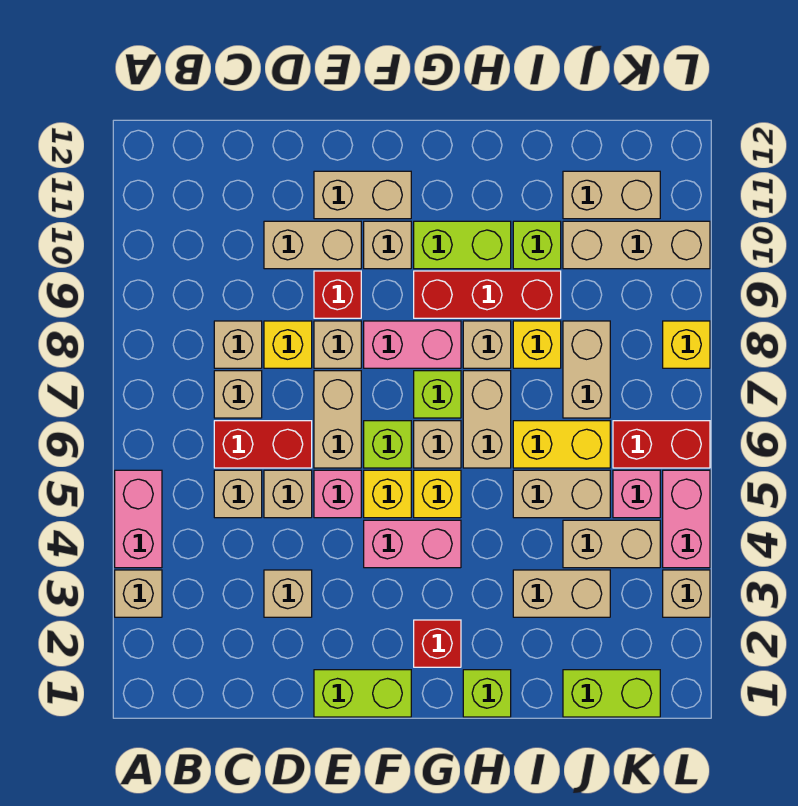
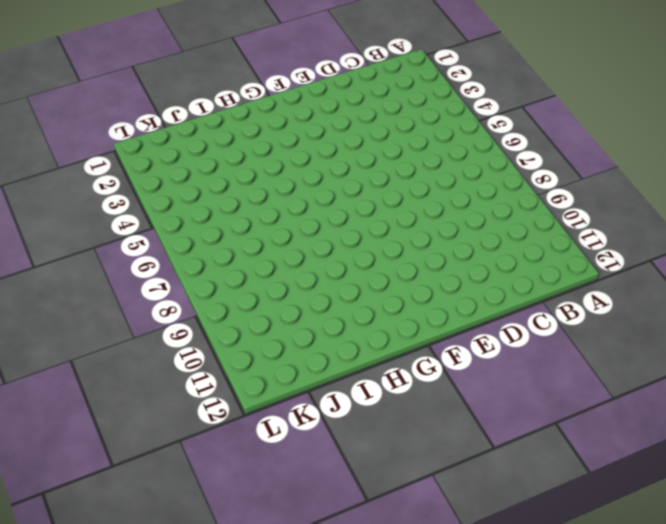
none -> tan 1x1 brick [115,570,162,617]
none -> pink 1x2 brick [115,470,162,568]
none -> tan 1x1 brick [214,470,262,518]
none -> red 1x2 brick [214,421,312,468]

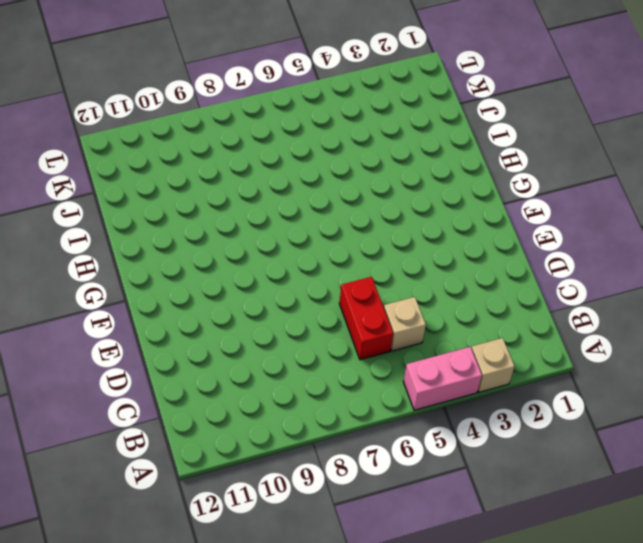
none -> tan 1x1 brick [214,371,262,418]
none -> tan 1x1 brick [214,321,262,368]
none -> tan 1x1 brick [264,570,312,617]
none -> tan 1x1 brick [264,470,312,518]

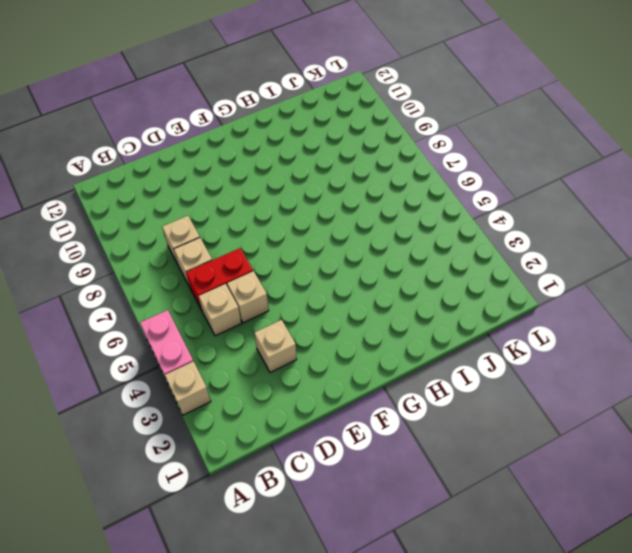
none -> yellow 1x1 brick [264,321,312,368]
none -> tan 1x2 brick [264,221,361,269]
none -> lime 1x2 brick [314,670,411,717]
none -> pink 1x1 brick [314,470,361,518]

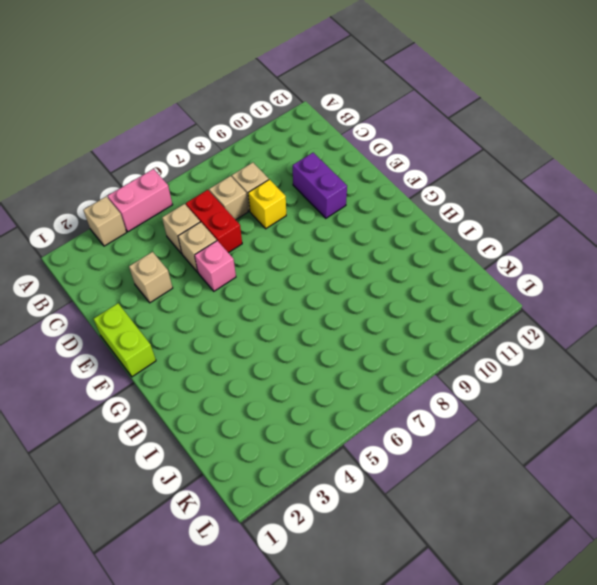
purple 1x2 brick [293,153,347,218] -> tan 1x2 brick [264,221,361,269]
none -> tan 1x2 brick [314,371,361,468]
none -> tan 1x1 brick [314,321,361,368]
none -> red 1x1 brick [314,271,361,318]
none -> tan 1x2 brick [314,171,411,219]

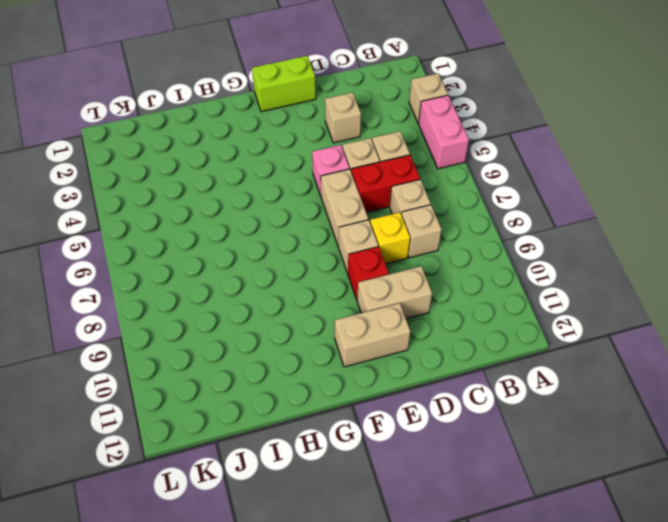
none -> pink 1x2 brick [364,520,461,568]
none -> yellow 1x1 brick [364,470,411,518]
none -> lime 1x1 brick [364,421,411,468]
none -> pink 1x2 brick [364,321,461,368]

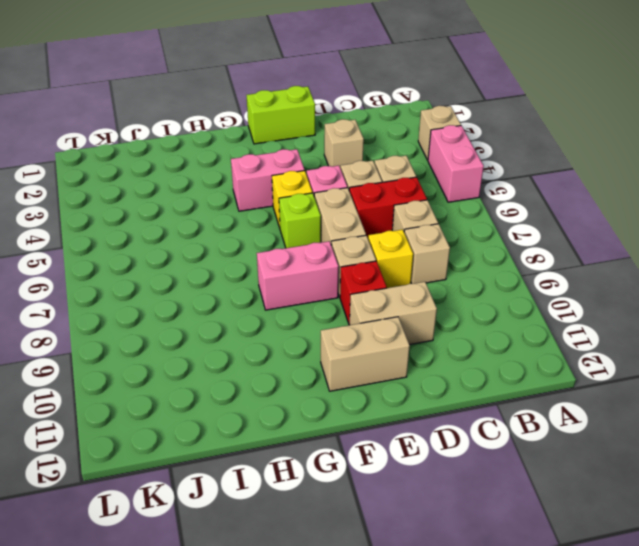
none -> tan 1x1 brick [364,221,411,269]
none -> red 1x1 brick [414,620,461,667]
none -> yellow 1x1 brick [414,470,461,518]
none -> tan 1x1 brick [414,421,461,468]

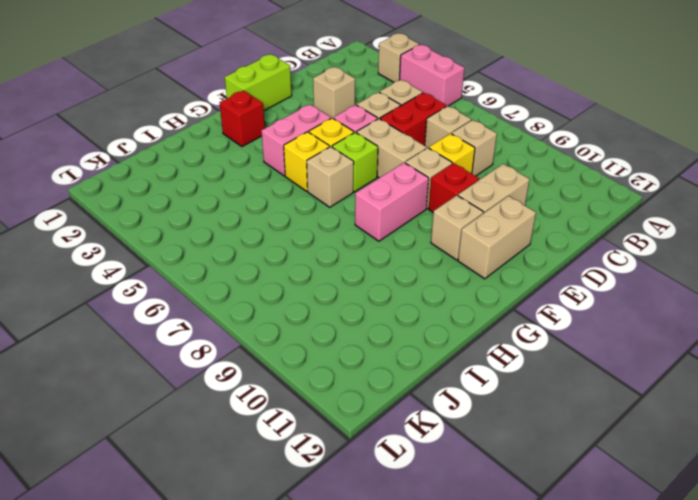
none -> lime 1x1 brick [414,371,461,418]
none -> red 1x3 brick [414,271,561,318]
none -> lime 1x2 brick [414,221,511,269]
none -> lime 1x1 brick [463,670,511,717]

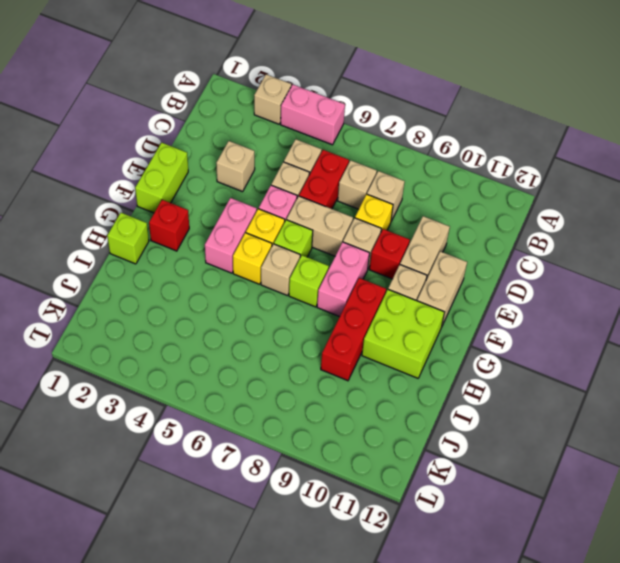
lime 2x2 brick [362,290,444,378] -> lime 1x2 brick [414,221,511,269]
none -> tan 1x2 brick [463,371,511,468]
none -> tan 1x1 brick [463,321,511,368]
none -> tan 1x2 brick [513,570,610,617]
none -> tan 1x2 brick [513,470,610,518]

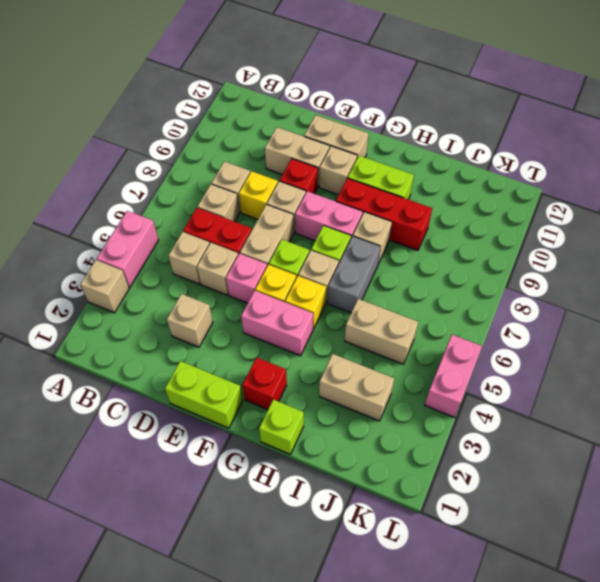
grey 1x2 brick [328,236,380,313] -> tan 1x2 brick [463,371,511,468]
none -> yellow 1x2 brick [513,421,610,468]
none -> yellow 1x1 brick [513,321,561,368]
none -> lime 1x1 brick [513,221,561,269]
none -> lime 1x2 brick [563,670,660,717]

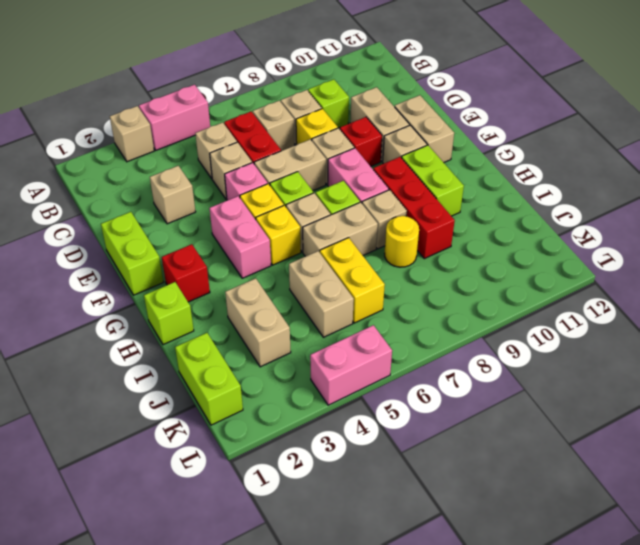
lime 1x1 brick [308,79,349,128] -> lime 1x1 brick moved to [513,221,561,269]
yellow 1x1 round brick [385,216,419,267] -> yellow 1x1 brick [513,321,561,368]
none -> tan 1x2 brick [563,520,660,568]
none -> tan 1x2 brick [563,321,610,418]
none -> tan 1x3 brick [563,221,710,269]
none -> tan 1x2 brick [563,171,660,219]

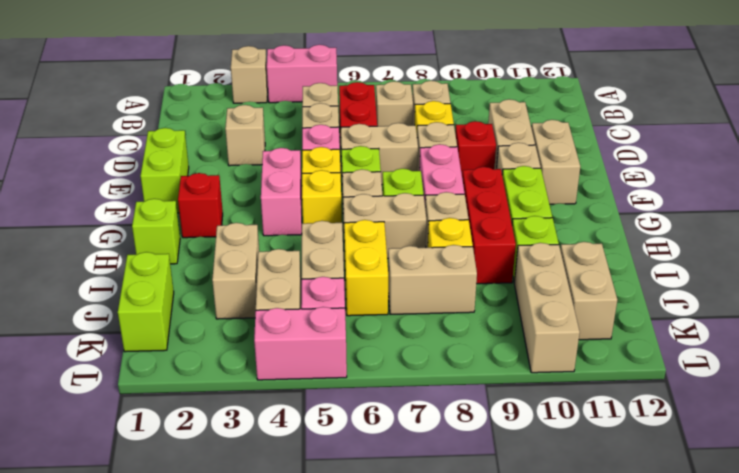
none -> red 1x2 brick [613,421,710,468]
none -> tan 1x1 brick [663,570,710,617]
none -> yellow 1x1 brick [663,321,710,368]

